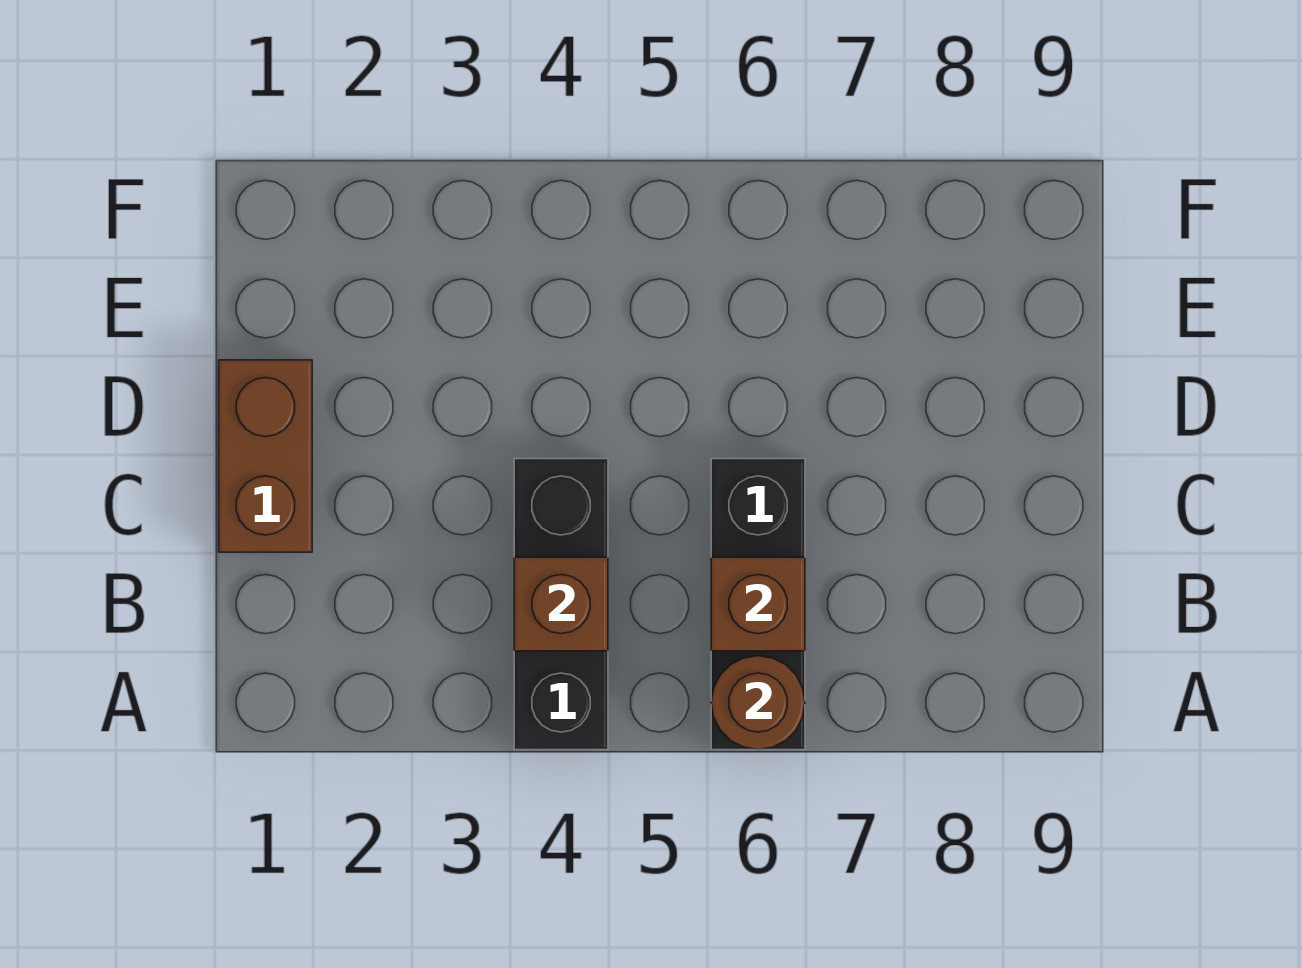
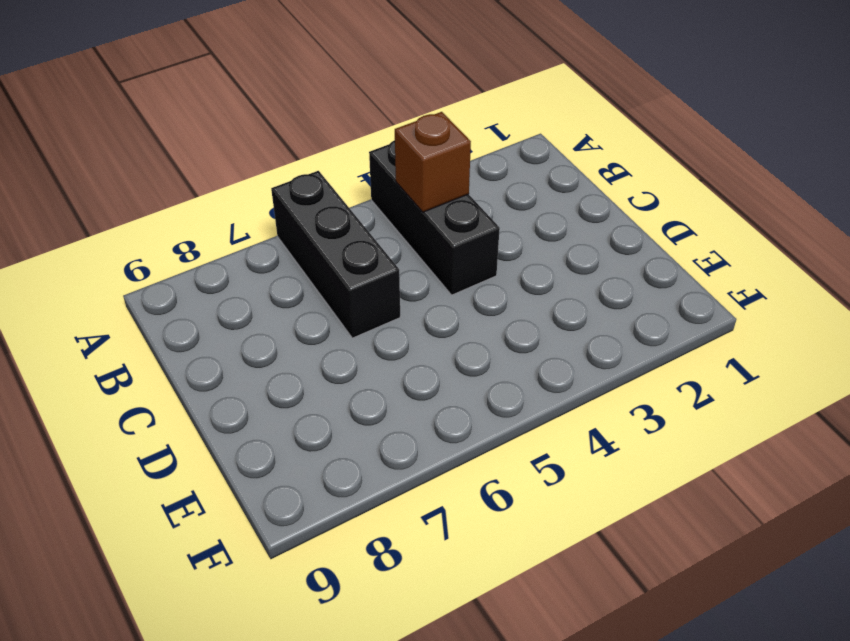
none -> brown 1x2 brick [219,360,312,552]
none -> brown 1x1 round brick [711,656,805,750]

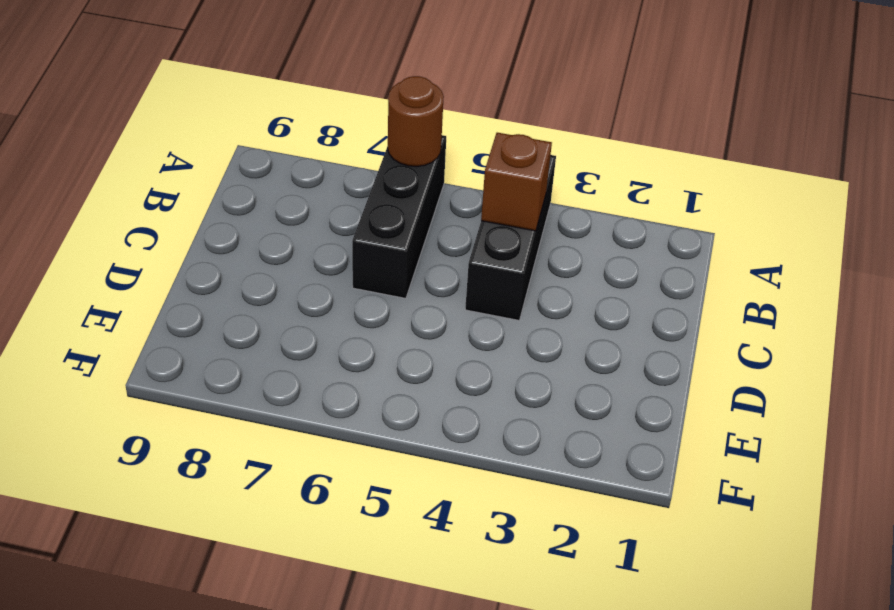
none -> brown 1x2 brick [219,360,312,552]
none -> brown 1x1 brick [711,557,805,651]

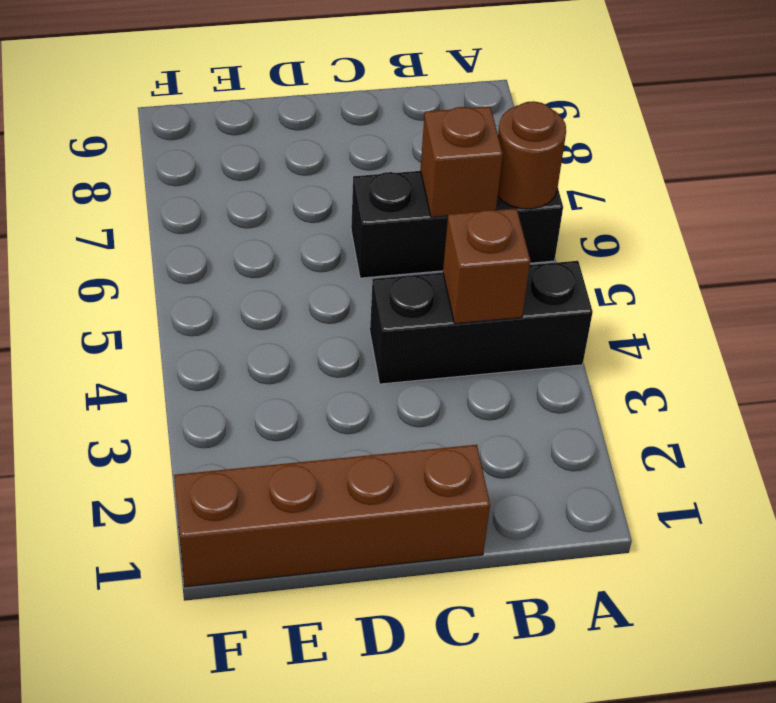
brown 1x4 brick [174,445,490,587] -> brown 1x2 brick [219,360,312,552]

